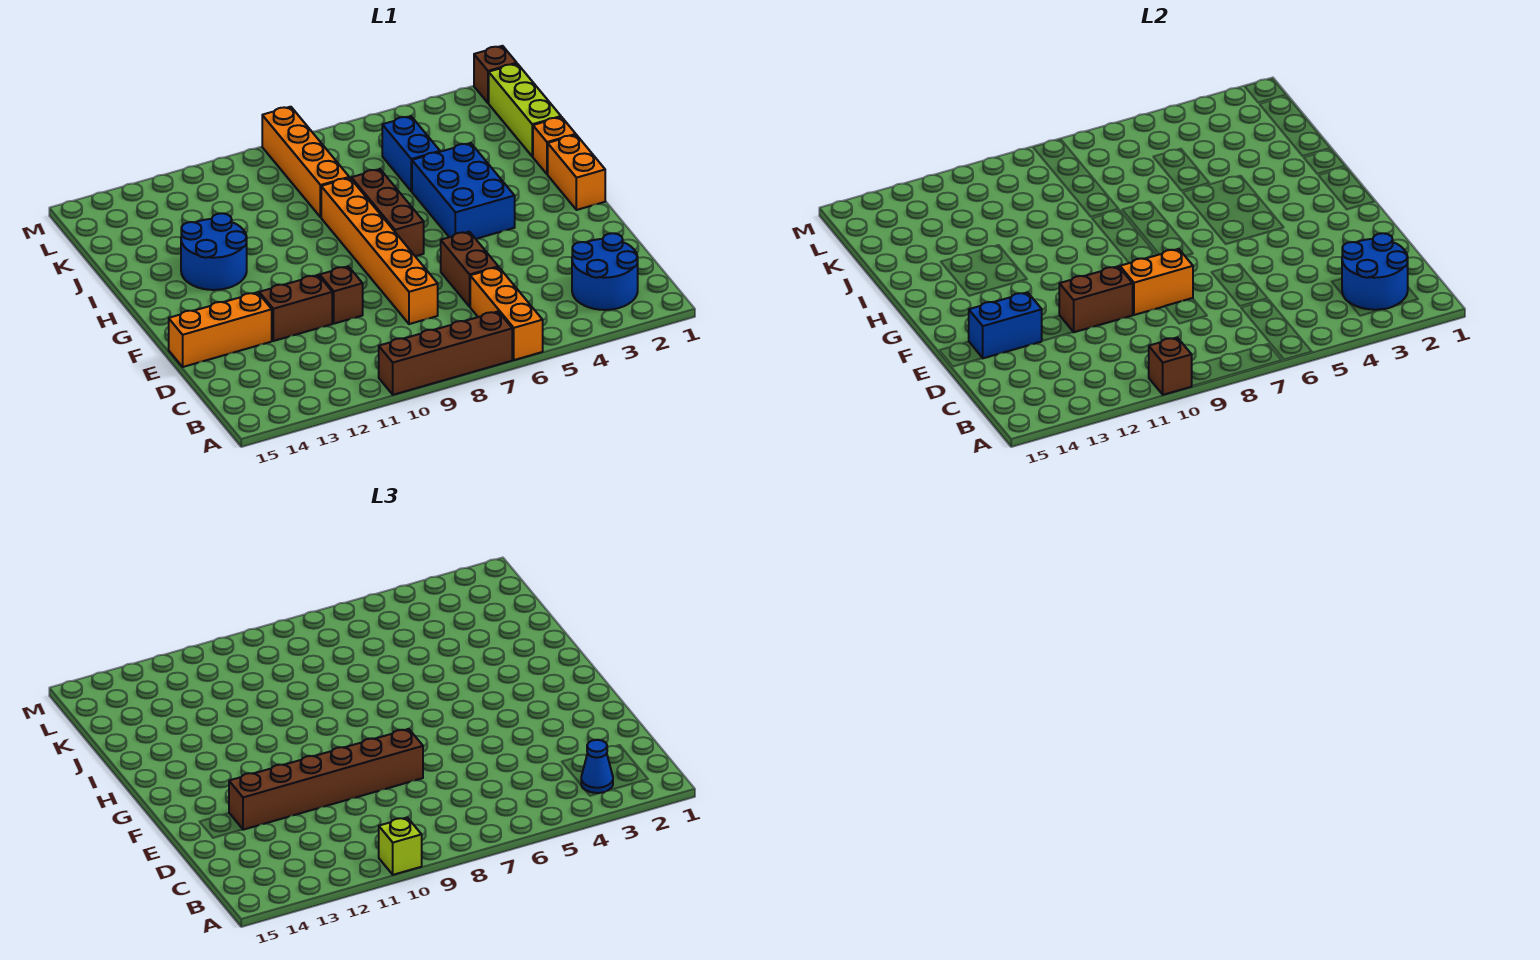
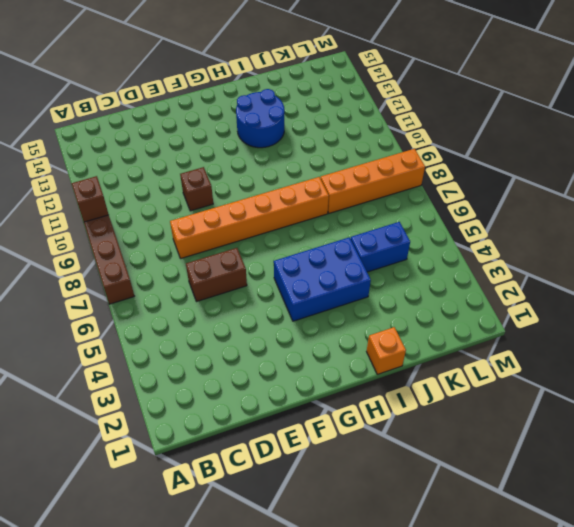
none -> orange 1x3 brick [470,267,543,360]
none -> blue 2x2 round brick [572,233,638,310]
none -> brown 1x2 brick [259,275,332,341]

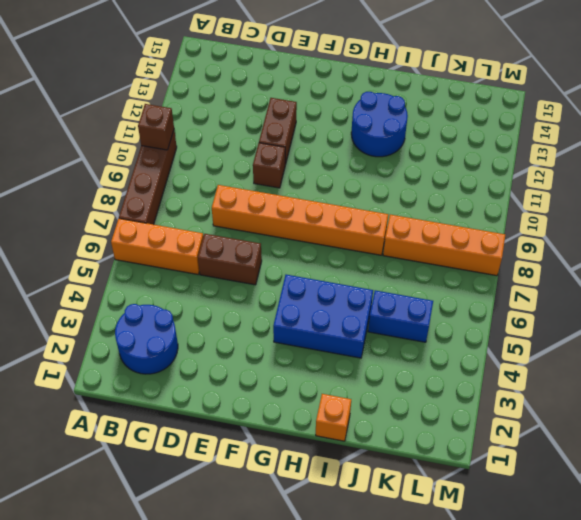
none -> orange 1x3 brick [169,292,272,367]
none -> orange 1x2 brick [548,135,605,210]
none -> brown 1x3 brick [351,169,424,256]

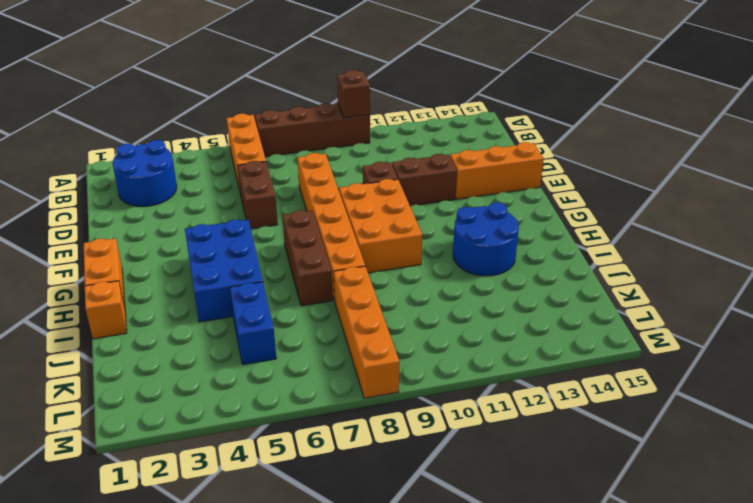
orange 2x3 brick [339,179,422,273] -> none
none -> lime 1x3 brick [489,64,561,156]
none -> brown 1x1 brick [474,46,517,103]
none -> blue 2x2 round brick [1342,233,1408,310]

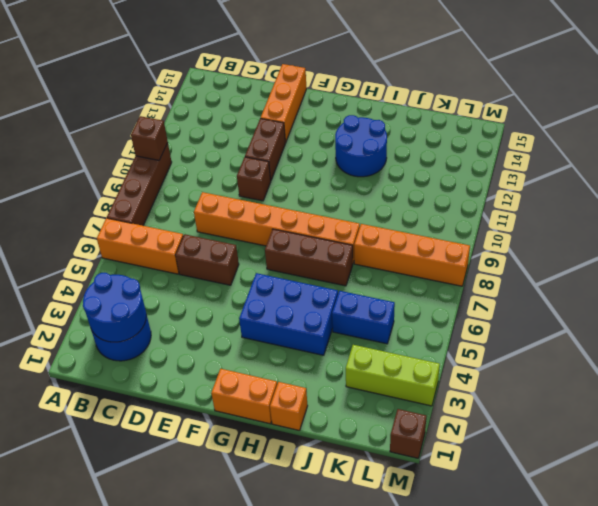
lime 1x3 brick [346,345,440,406] -> lime 1x3 brick moved to [489,64,561,156]
none -> orange 1x2 brick [1120,249,1193,315]
none -> brown 1x2 brick [1059,266,1133,332]
none -> blue 1x2 brick [969,292,1042,358]

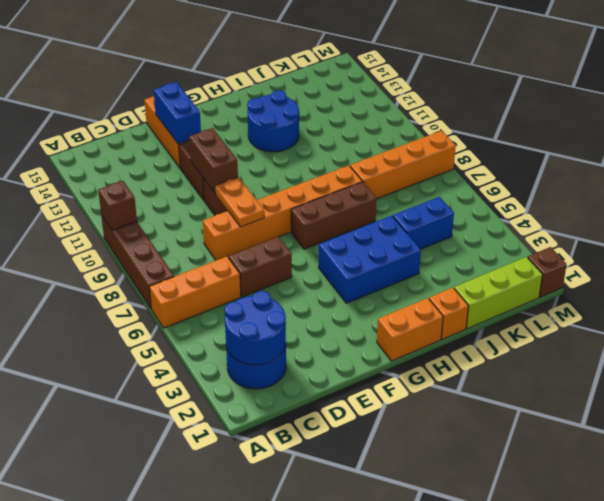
orange 1x2 plate [215,177,264,227] -> orange 1x2 brick [1120,249,1193,315]
none -> lime 1x1 brick [379,818,422,875]
none -> blue 1x1 cone [581,740,613,793]
none -> brown 1x6 brick [229,729,423,830]

